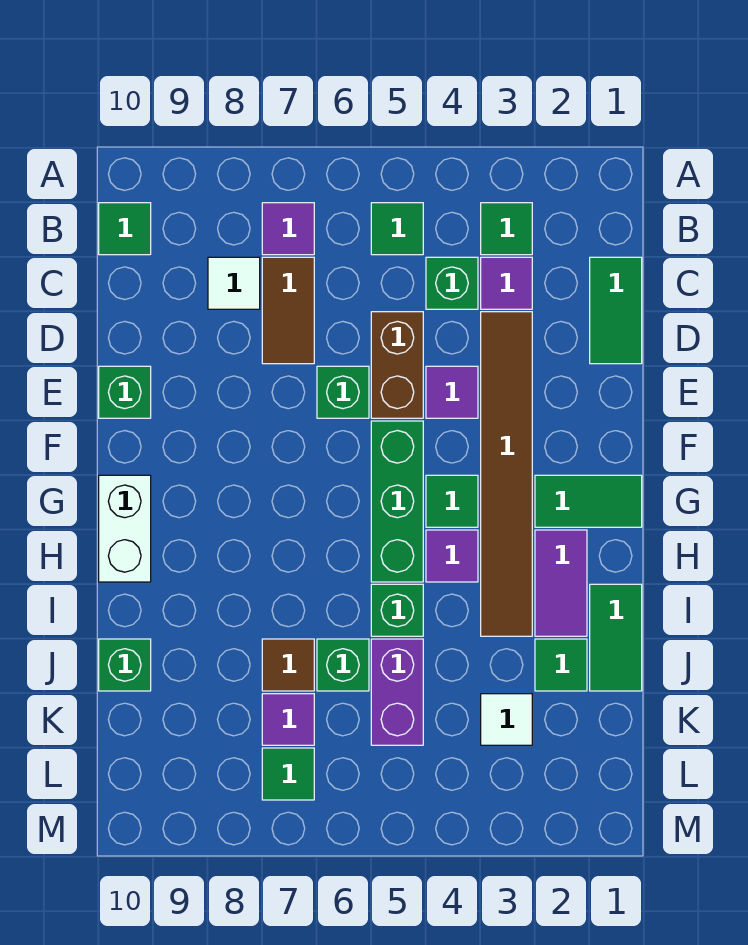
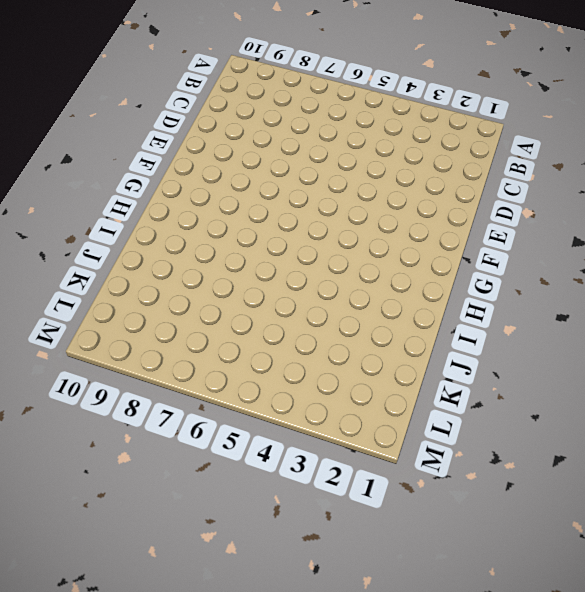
none -> green 1x1 tile [481,203,532,255]
none -> green 1x1 tile [371,203,423,255]
none -> purple 1x1 tile [262,203,314,255]
none -> green 1x1 tile [99,203,151,255]

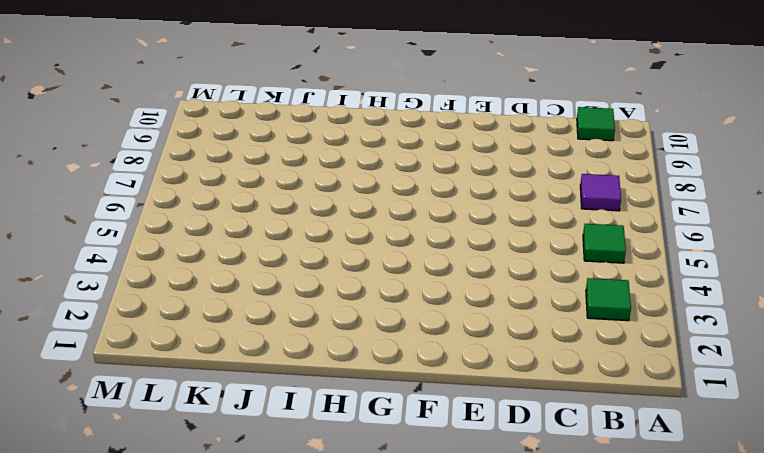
none -> green 1x2 tile [590,257,642,364]
none -> purple 1x1 tile [481,257,532,309]
none -> green 1x1 brick [426,257,478,309]
none -> brown 1x2 tile [262,257,314,364]

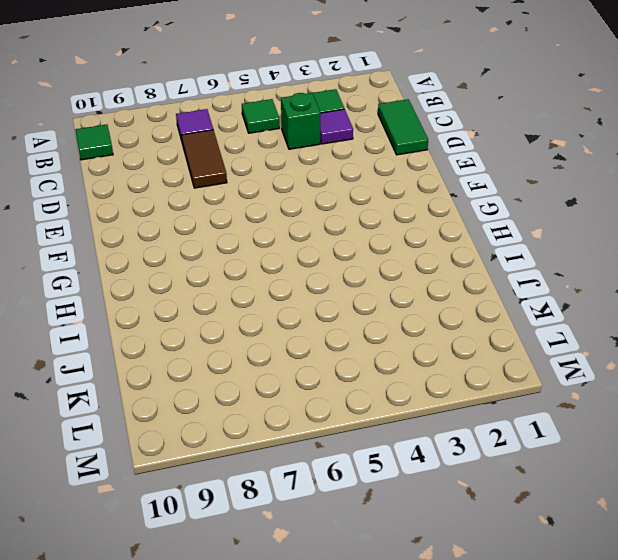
none -> white 1x1 tile [208,257,260,309]
none -> brown 1x6 tile [481,312,532,636]
none -> brown 1x2 brick [371,312,423,418]
none -> purple 1x1 tile [426,366,478,418]

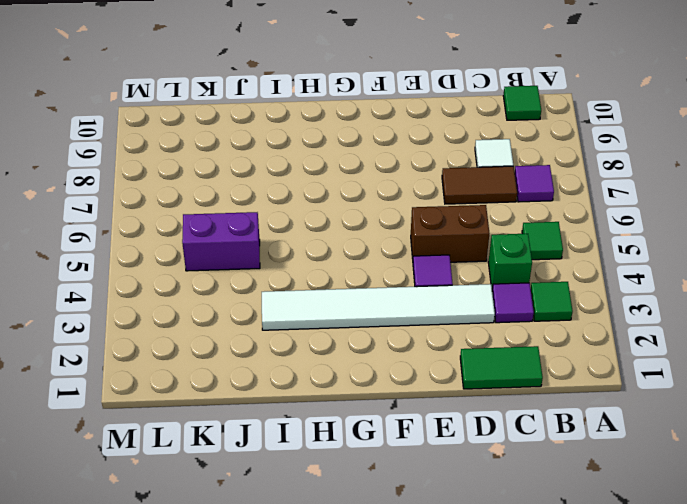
white 1x6 tile [262,284,495,330] -> brown 1x6 tile [481,312,532,636]
none -> green 1x1 brick [317,366,369,418]
none -> green 1x1 brick [99,366,151,418]
none -> green 1x3 brick [371,421,423,582]
none -> green 1x2 tile [535,475,642,527]

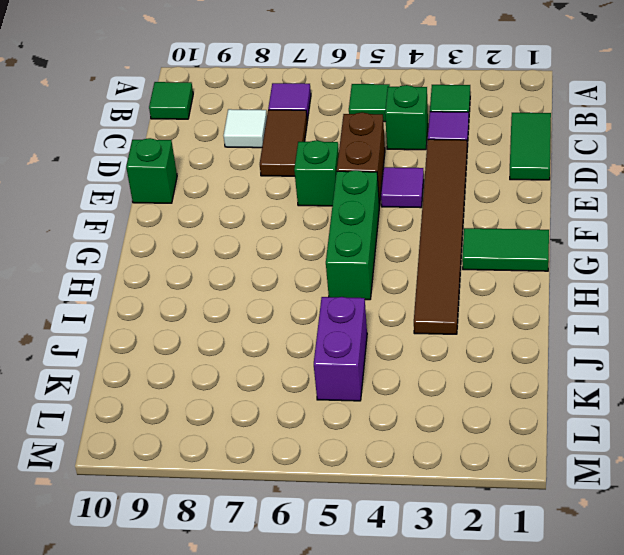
none -> green 1x1 tile [426,475,478,527]
none -> white 1x2 brick [99,475,151,582]
none -> purple 1x2 tile [535,530,587,636]
none -> purple 1x1 tile [426,530,478,582]

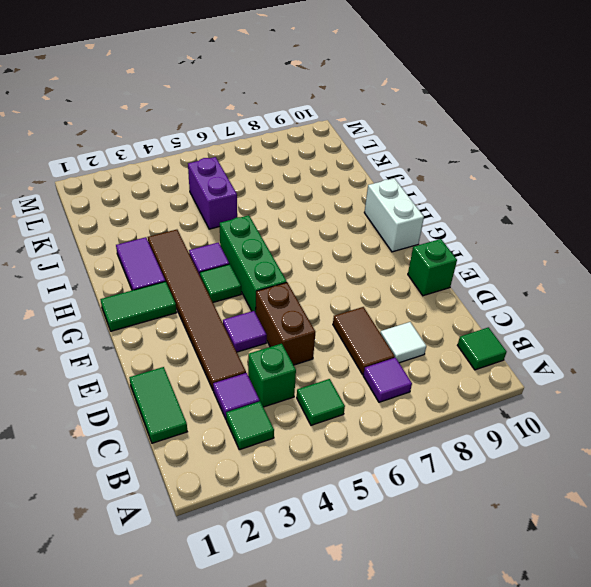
none -> green 1x1 brick [317,366,369,418]
none -> green 1x2 tile [590,584,642,691]
none -> green 1x1 brick [371,584,423,636]
none -> green 1x1 tile [535,639,587,691]

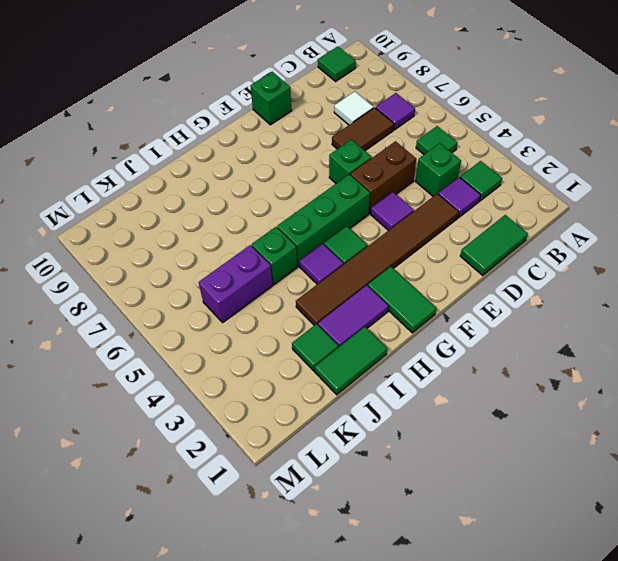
none -> white 1x2 brick [99,475,151,582]
none -> green 1x1 brick [317,639,369,691]
none -> brown 1x1 tile [262,639,314,691]
none -> green 1x1 brick [99,639,151,691]

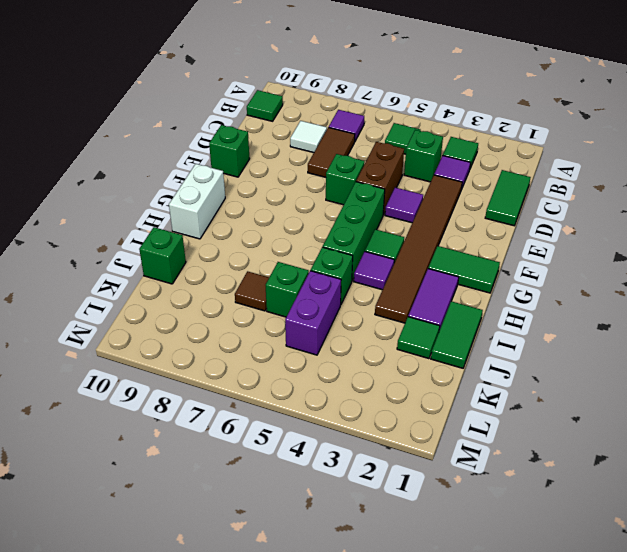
none -> white 1x1 tile [481,694,532,745]
none -> purple 1x1 tile [262,694,314,745]
none -> green 1x1 tile [262,748,314,800]

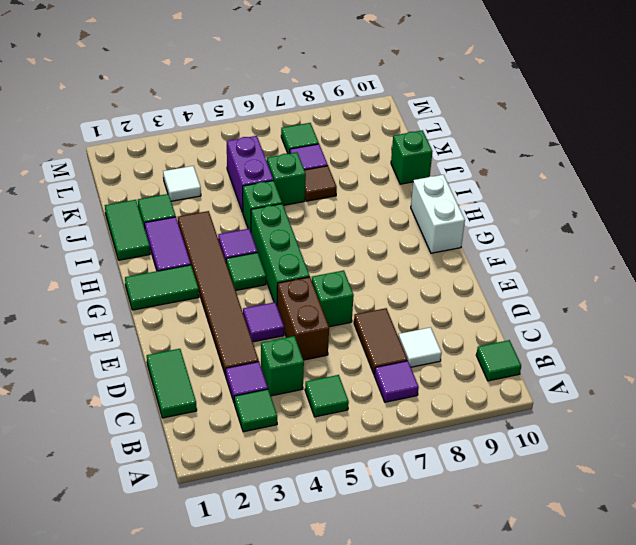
none -> green 1x1 brick [99,366,151,418]

